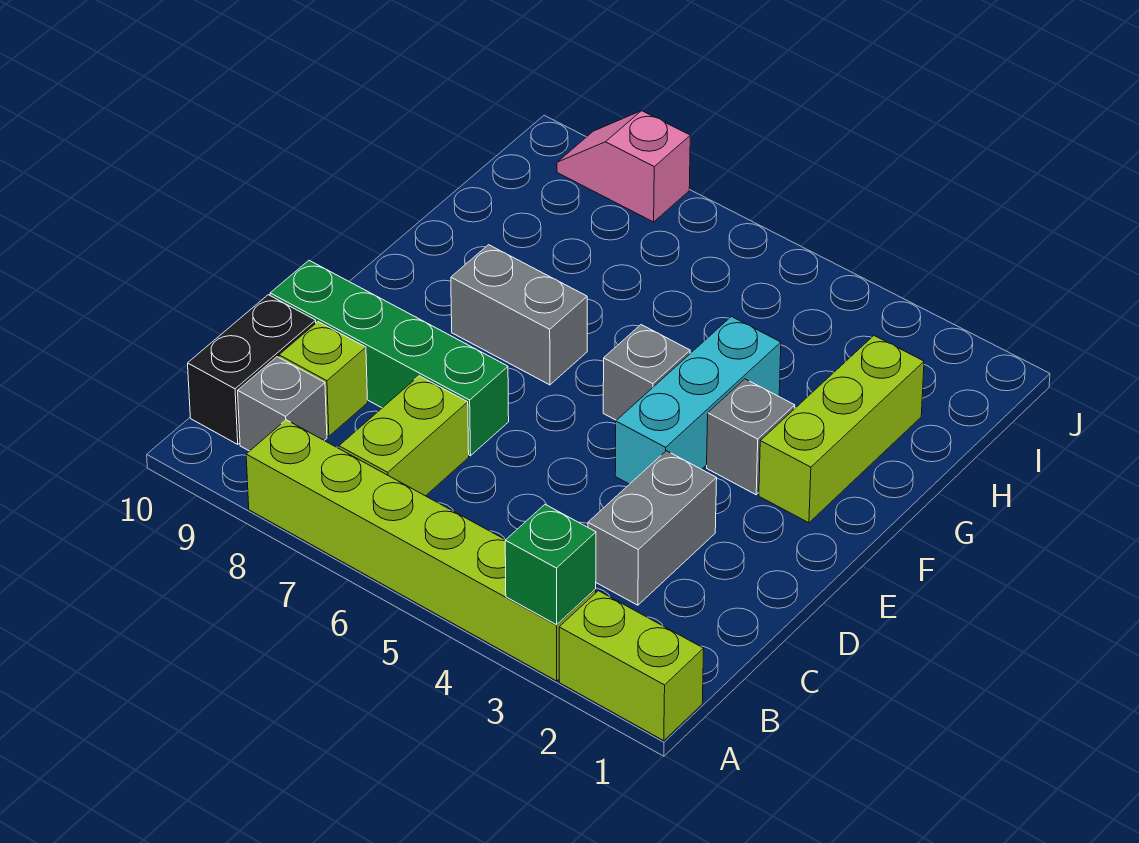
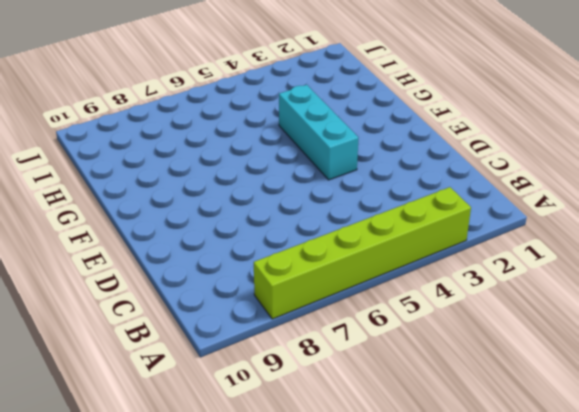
none -> lime 1x2 brick [559,591,704,741]
none -> lime 1x2 brick [339,376,469,496]
none -> grey 1x1 brick [238,357,327,451]

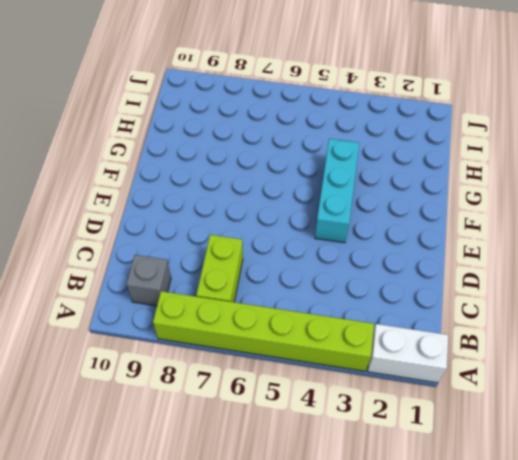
white 1x2 brick [368,324,448,383] -> lime 1x2 brick [559,591,704,741]
none -> black 1x2 brick [188,295,316,444]
none -> grey 1x2 brick [588,451,717,605]
none -> lime 1x1 brick [279,322,368,436]

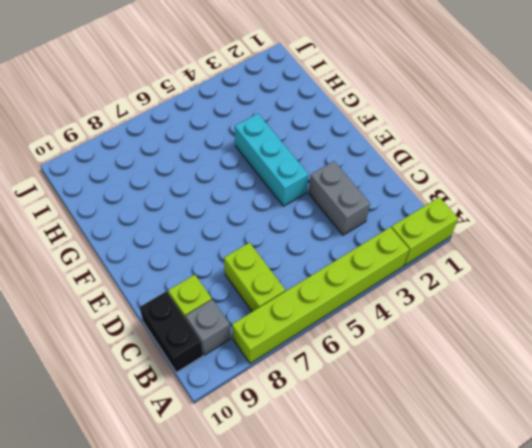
none -> green 1x4 brick [270,261,509,456]
none -> lime 1x3 brick [759,336,924,523]
none -> grey 1x1 brick [707,379,795,495]

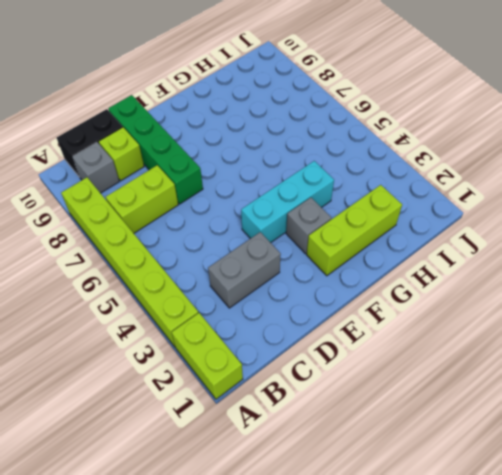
none -> grey 1x1 brick [603,325,690,420]
none -> grey 1x2 brick [451,245,587,385]
none -> pink 1x2 slope [557,111,690,222]

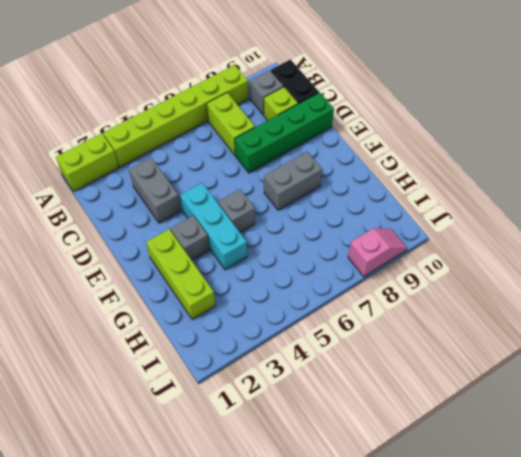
none -> green 1x1 brick [505,505,596,625]

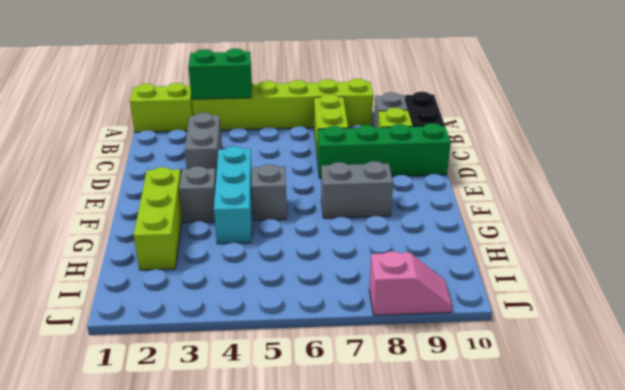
green 1x2 brick [188,48,252,99] -> green 1x1 brick [505,505,596,625]

